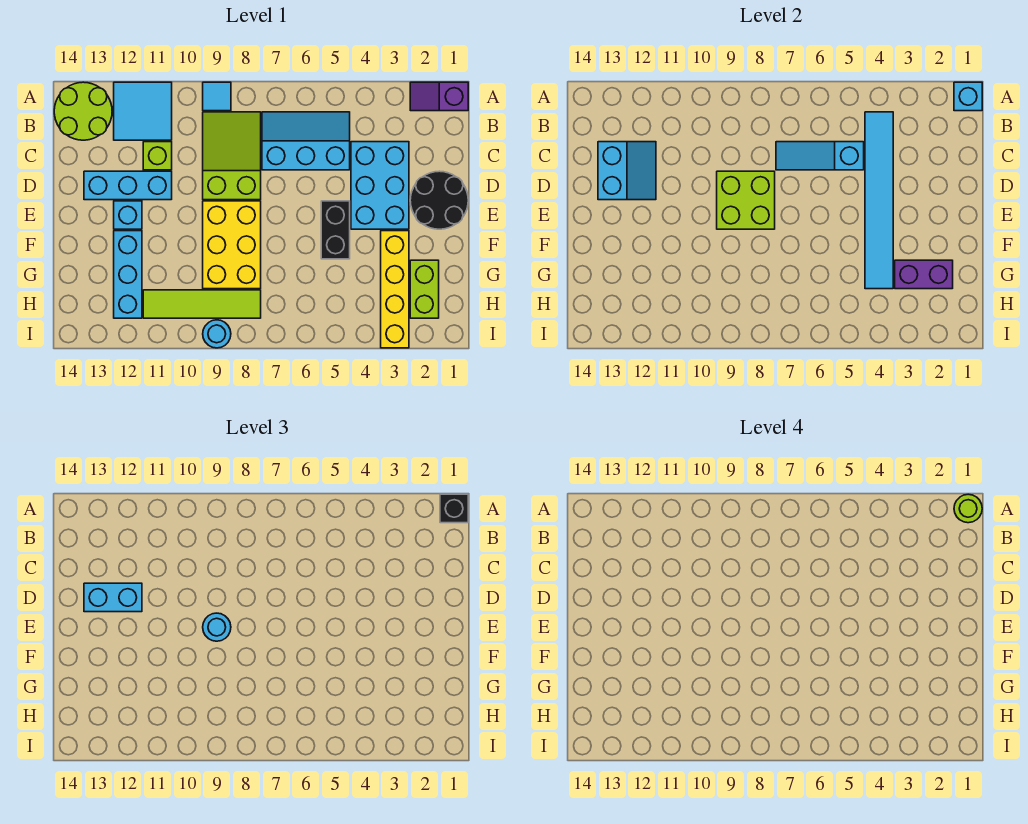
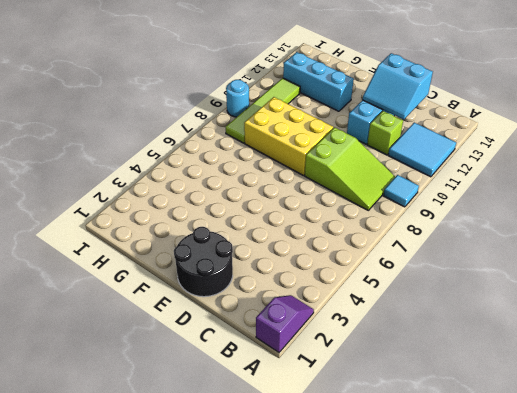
none -> lime 2x2 round brick [54,82,112,140]
none -> cyan 2x3 slope [262,112,350,170]
none -> cyan 2x3 brick [351,142,409,229]

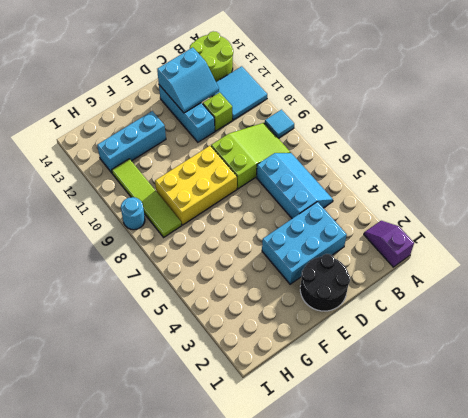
none -> black 1x2 brick [321,201,350,259]
none -> cyan 1x1 brick [114,201,142,229]
none -> yellow 1x4 brick [381,231,409,348]

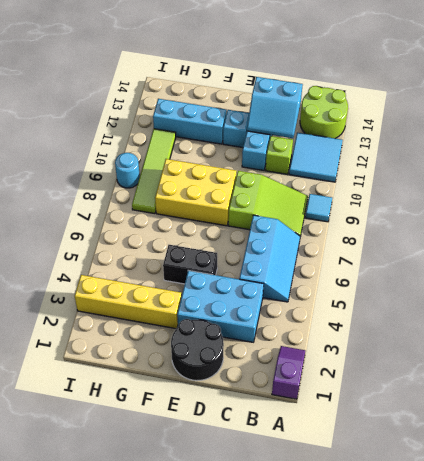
none -> lime 1x2 brick [410,260,439,318]
none -> cyan 1x1 brick [954,82,982,111]
none -> cyan 1x6 tile [865,112,893,289]

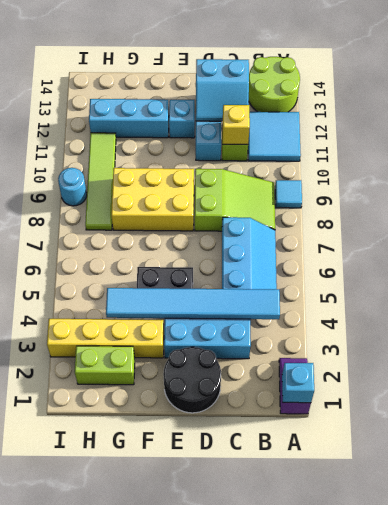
yellow 1x1 brick [223,105,250,144] -> none
none -> cyan 1x3 slope [776,142,864,170]
none -> lime 2x2 brick [717,171,775,229]
none -> purple 1x2 brick [895,260,953,289]

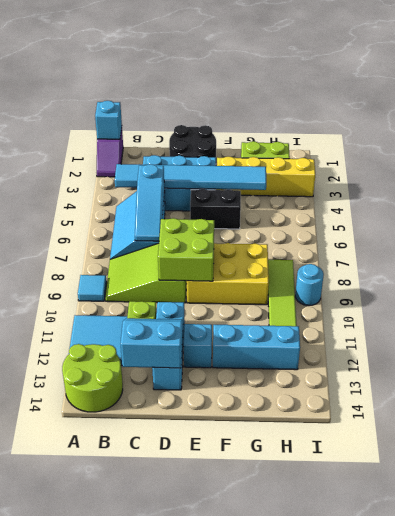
none -> purple 1x2 brick [895,260,953,289]
none -> black 1x1 brick [440,494,468,523]
none -> cyan 1x2 brick [84,583,142,612]

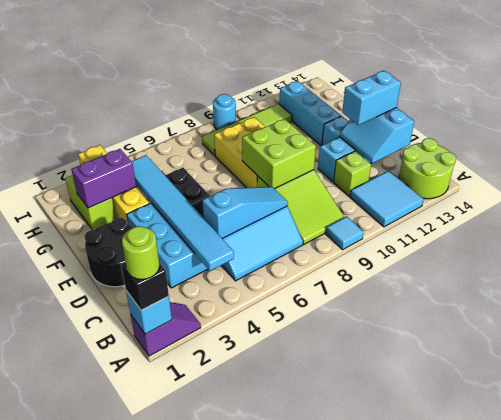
none -> cyan 1x1 round brick [203,613,231,641]

